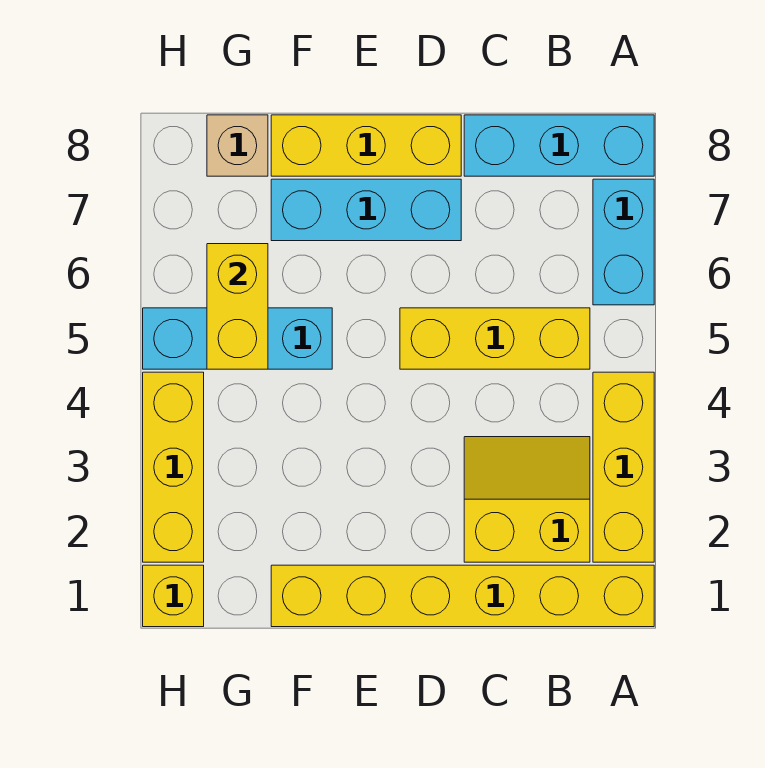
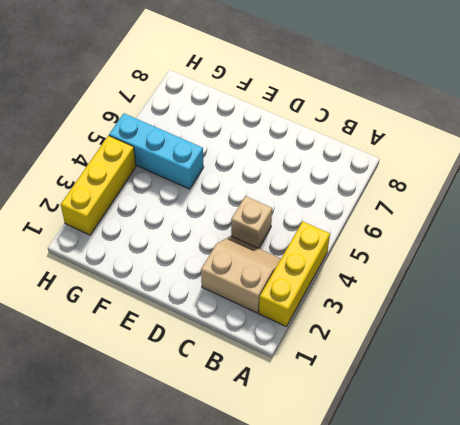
tan 2x2 slope [201,236,281,313] -> yellow 2x2 slope [464,437,590,562]
tan 1x1 brick [231,196,272,248] -> tan 1x1 brick moved to [207,115,268,176]
none -> yellow 1x6 brick [271,565,654,627]
none -> cyan 1x2 brick [593,179,654,305]
none -> cyan 1x3 brick [464,115,654,176]

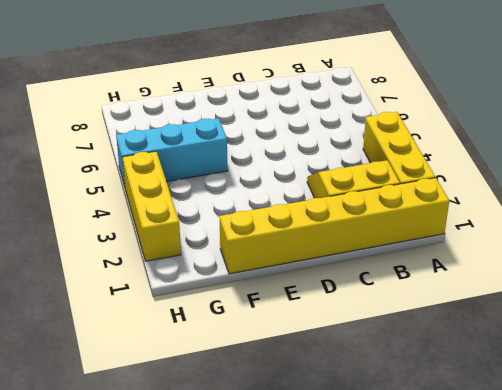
none -> cyan 1x2 brick [593,179,654,305]
none -> cyan 1x3 brick [464,115,654,176]
none -> yellow 1x3 brick [400,308,590,369]

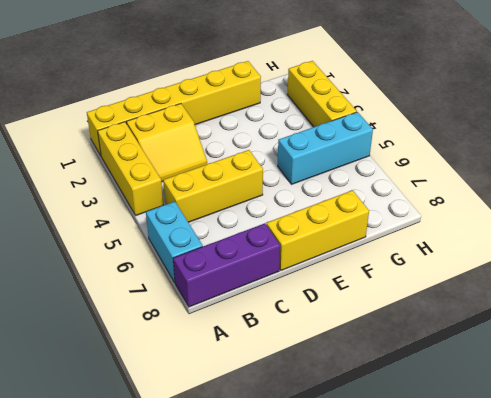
purple 1x3 brick [173,223,280,307] -> cyan 1x3 brick [464,115,654,176]
none -> cyan 1x3 brick [271,179,461,241]
none -> tan 1x1 brick [207,115,268,176]
none -> yellow 1x1 brick [143,565,204,627]

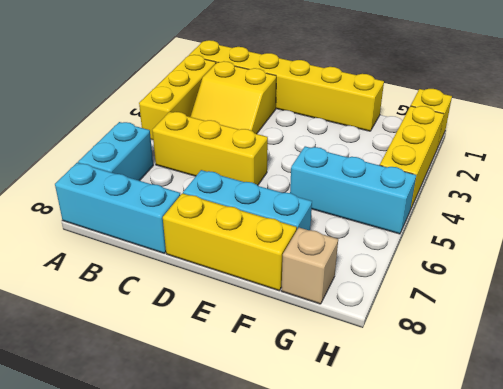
none -> yellow 1x2 brick [207,244,268,369]

